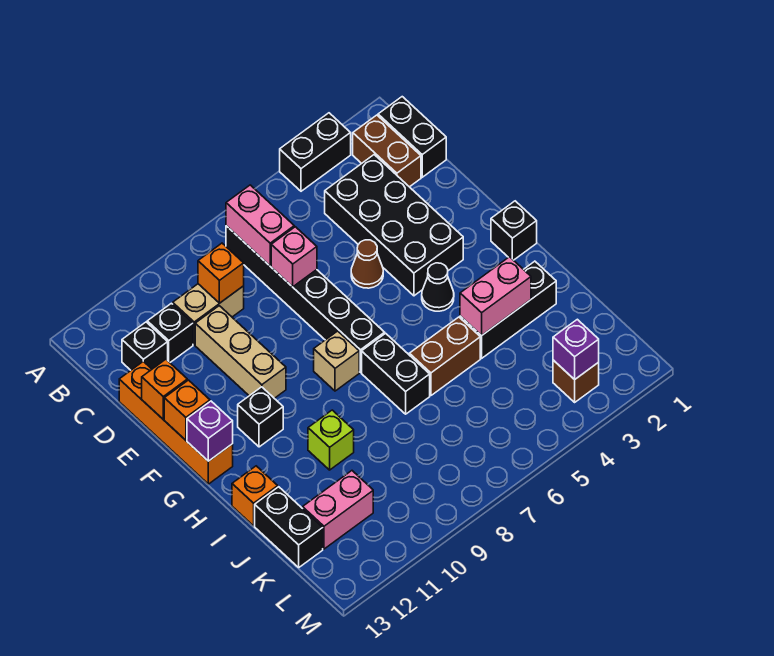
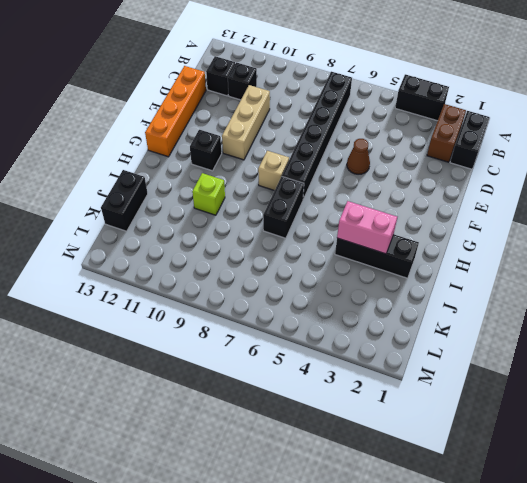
none -> black 2x4 brick [325,155,463,296]
none -> tan 1x2 brick [173,284,244,345]
none -> black 1x1 brick [491,201,537,260]
none -> black 1x1 cone [422,263,454,311]

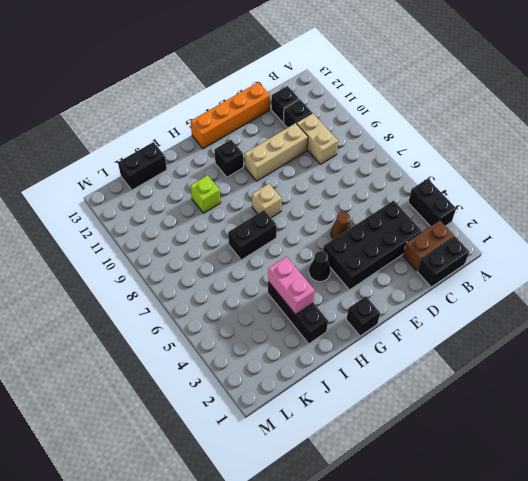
none -> black 1x6 brick [226,226,385,372]
none -> brown 1x2 brick [409,317,480,396]
none -> orange 1x1 brick [232,466,278,526]
none -> pink 1x2 brick [303,471,373,549]

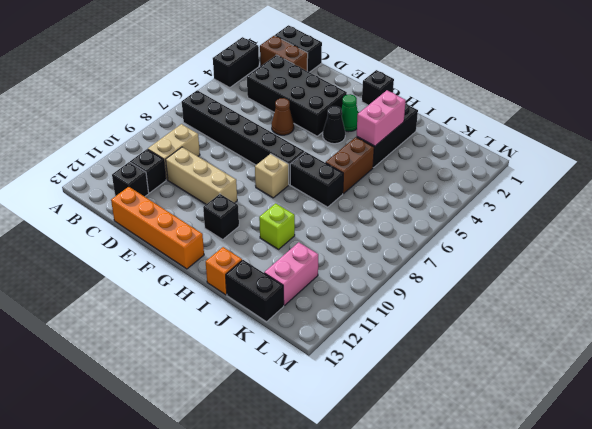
green 1x1 cone [341,94,358,132] -> none
none -> brown 1x1 brick [553,360,599,402]
none -> pink 1x2 brick [226,185,294,266]
none -> orange 1x1 brick [198,243,244,303]
none -> pink 1x1 brick [271,227,317,287]

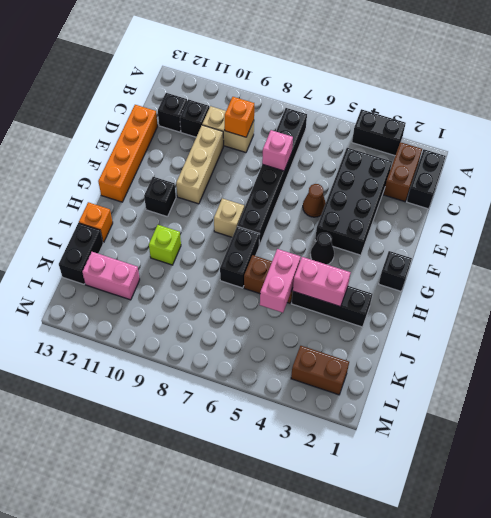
pink 1x2 brick [260,249,301,313] -> pink 1x2 brick moved to [226,185,294,266]
brown 1x2 brick [291,346,349,395] -> brown 1x1 brick [553,360,599,402]
none -> orange 1x1 brick [142,359,187,419]
none -> orange 1x1 brick [164,380,210,440]
none -> purple 1x1 brick [187,401,233,461]
none -> purple 1x1 brick [553,319,599,380]

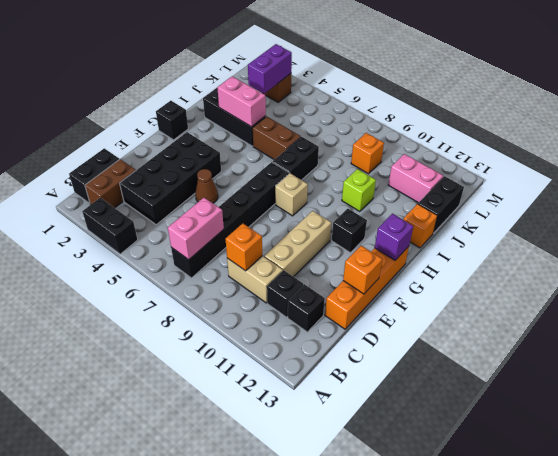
purple 1x2 brick [248,44,292,94] -> purple 1x1 brick [553,319,599,380]
orange 1x1 brick [351,133,384,174] -> orange 1x1 brick moved to [164,380,210,440]
none -> black 1x1 cone [422,263,454,311]
none -> pink 1x1 brick [271,227,317,287]

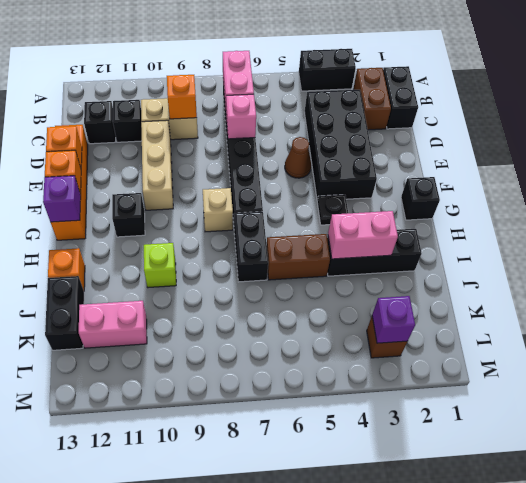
black 1x1 plate [317,195,348,225] -> black 1x1 cone [422,263,454,311]

